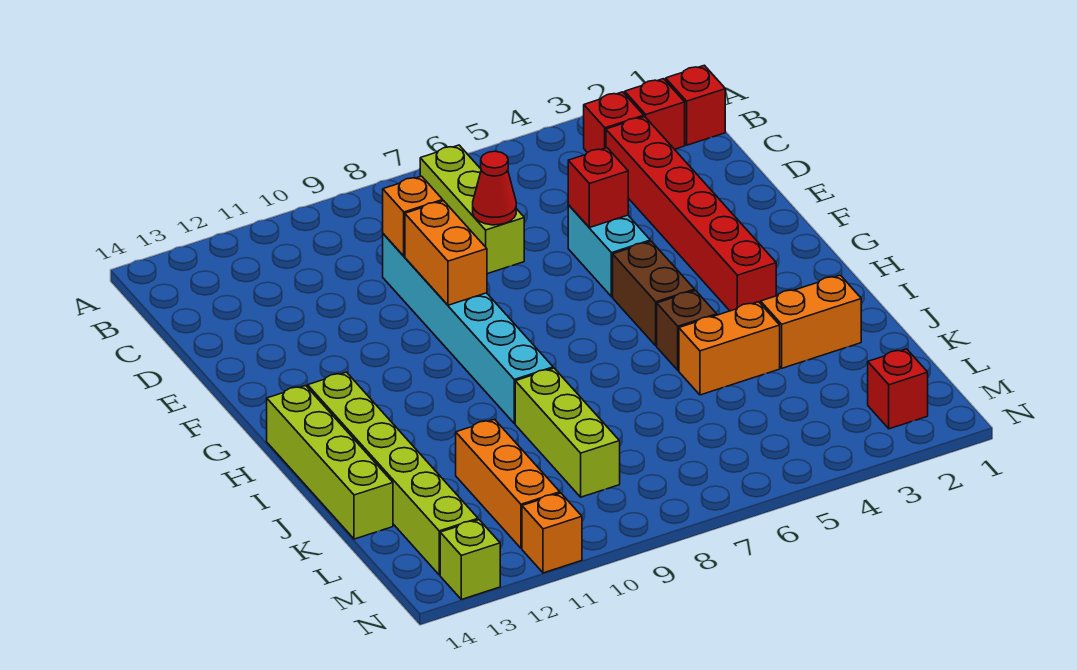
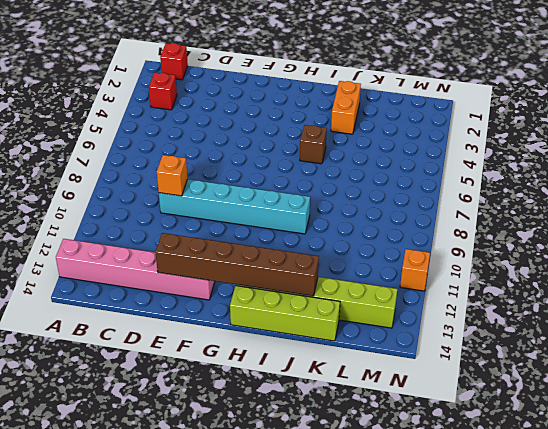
pink 1x6 brick [56,239,215,300] -> none
brown 1x6 brick [156,233,319,296] -> none
none -> red 1x1 brick [625,79,685,149]
none -> lime 1x3 brick [420,145,524,274]
none -> red 1x6 brick [606,117,776,311]

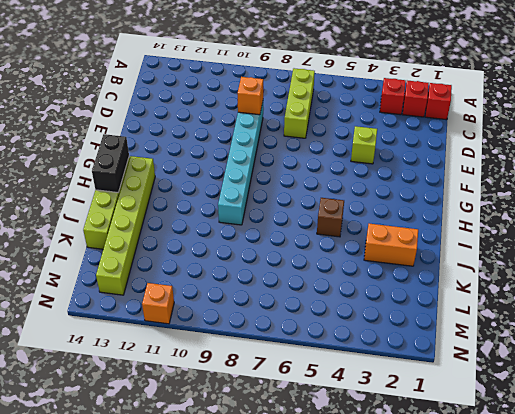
lime 1x1 brick [351,126,377,164] -> lime 1x1 brick moved to [440,520,500,599]
black 1x2 brick [92,134,129,193] -> none
none -> red 1x6 brick [606,117,776,311]
none -> cyan 1x2 brick [568,205,650,297]
none -> brown 1x2 brick [613,241,695,346]

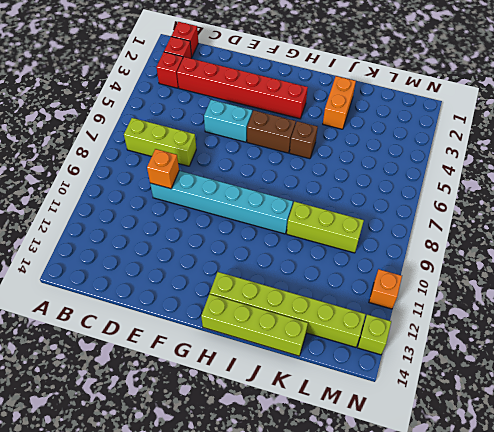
none -> orange 1x2 brick [679,302,780,395]
none -> orange 1x3 brick [456,419,560,548]
none -> red 1x1 brick [868,349,928,429]

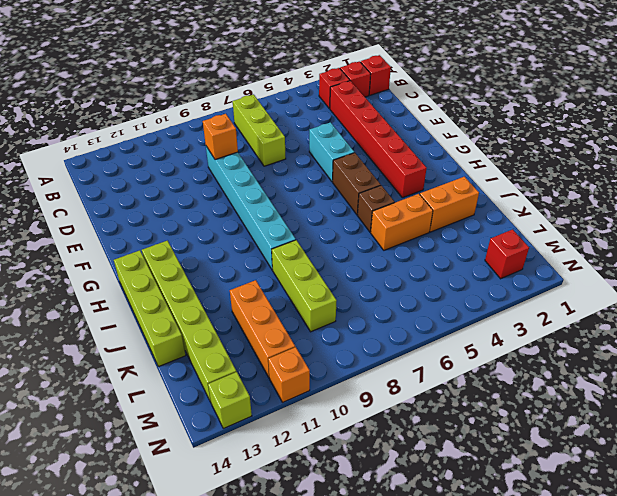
none -> red 1x1 cone [473,151,516,225]
none -> red 1x1 brick [568,148,628,228]
none -> orange 1x2 brick [405,201,487,305]

